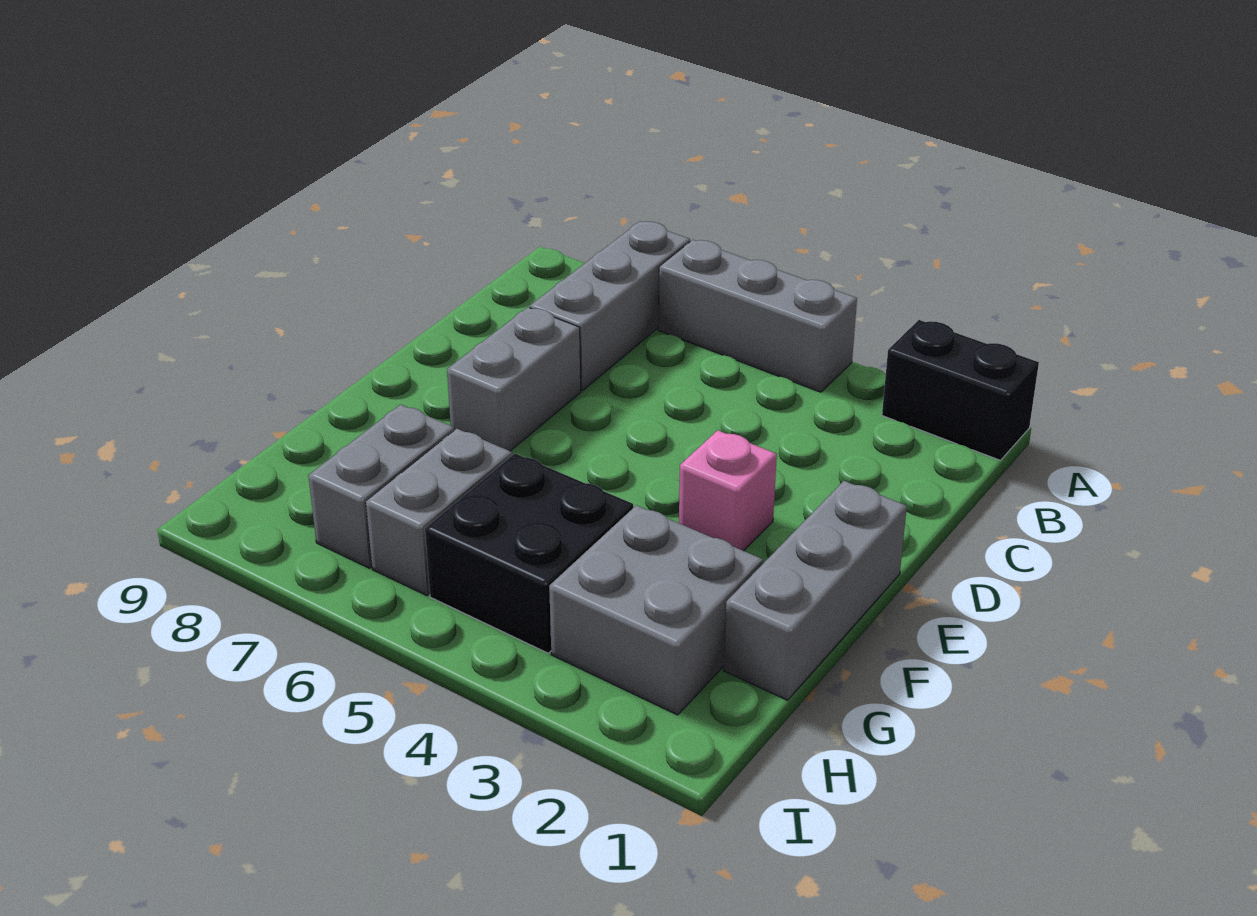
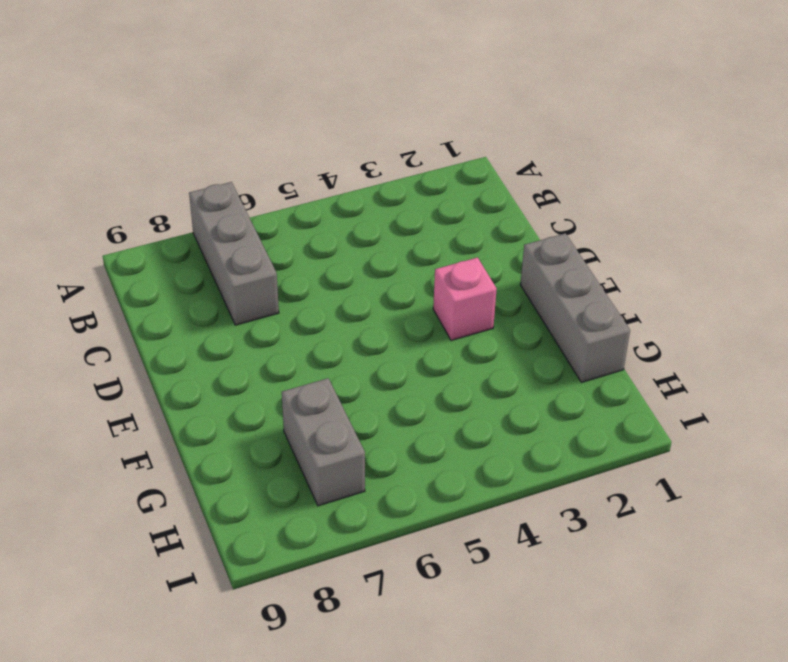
none -> black 1x2 brick [882,320,1039,460]
none -> grey 1x3 brick [658,240,857,392]

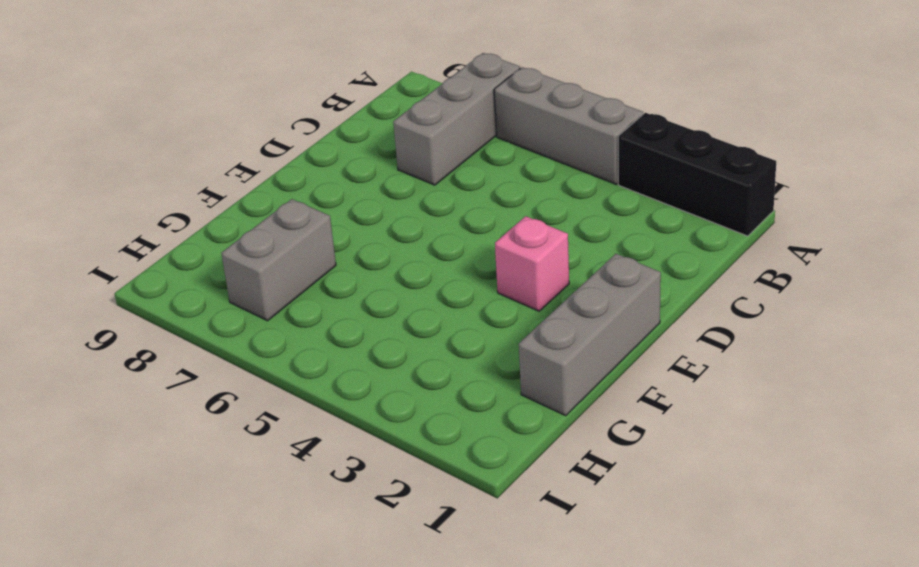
black 1x3 brick [618,113,776,236] -> black 1x2 brick [882,320,1039,460]
none -> grey 1x2 brick [447,307,581,451]
none -> grey 2x2 brick [549,505,763,715]

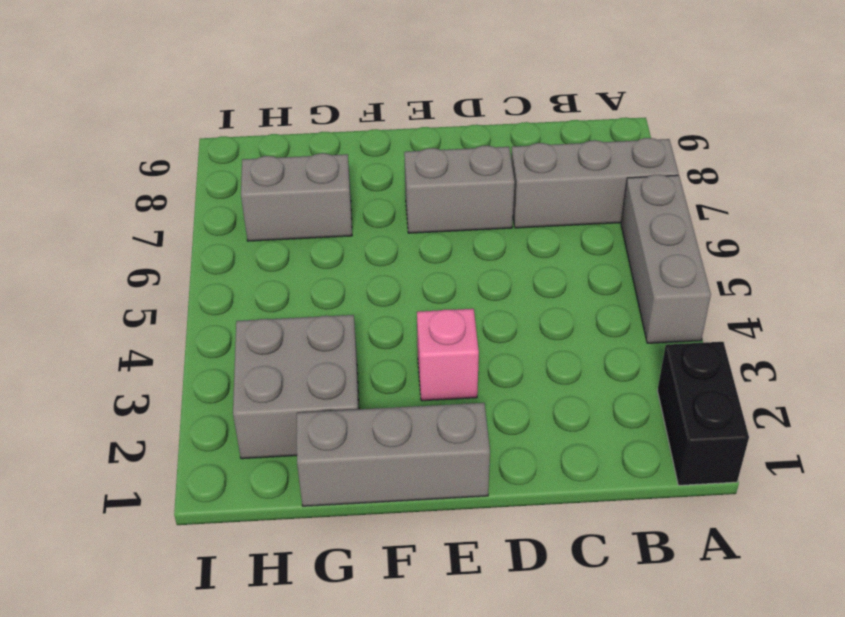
none -> black 2x2 brick [425,453,633,653]
none -> grey 1x2 brick [366,429,512,595]

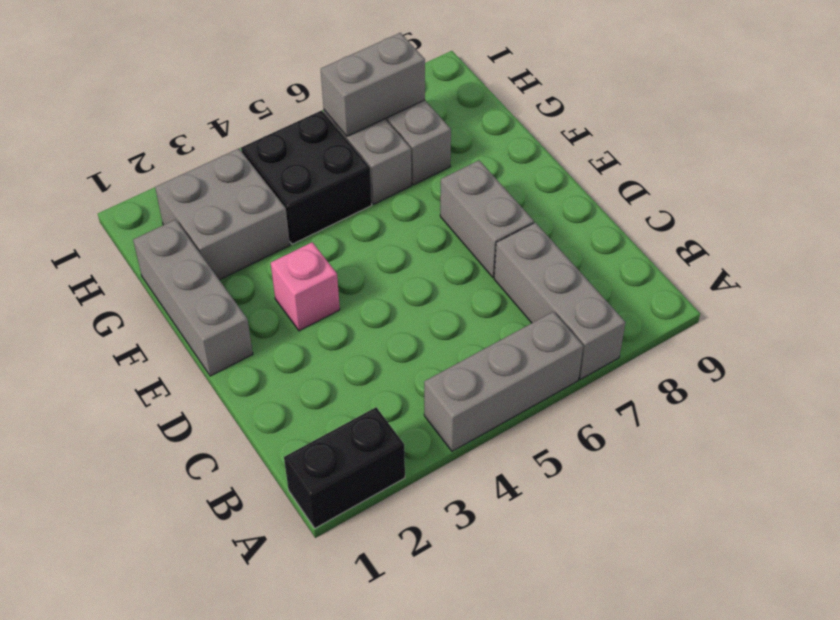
grey 1x2 brick [321,33,425,136] -> none

